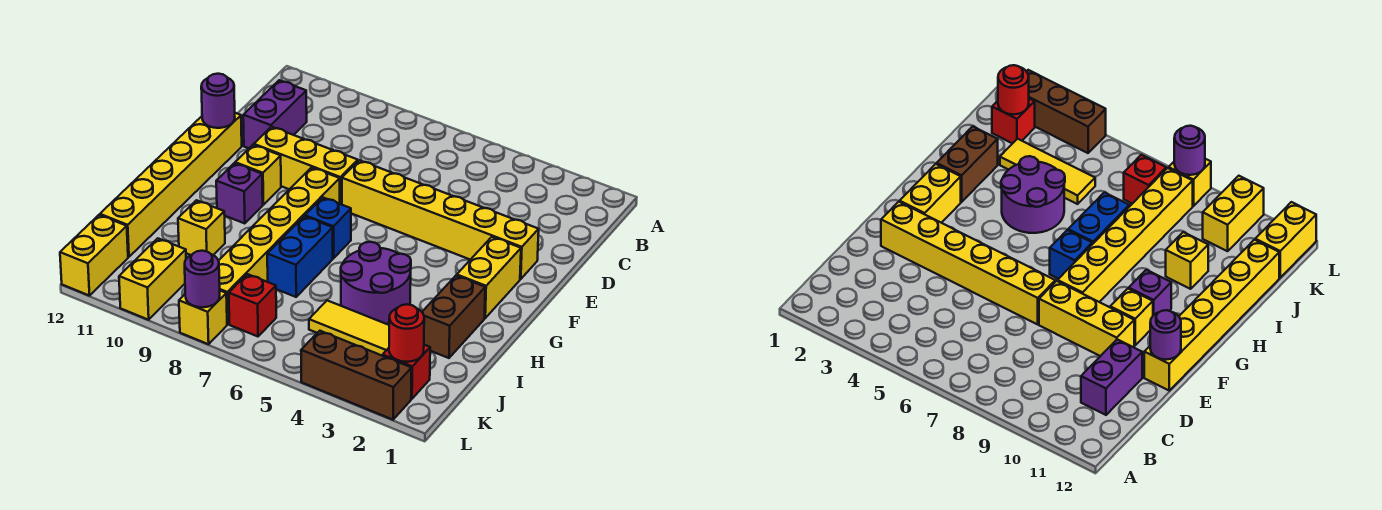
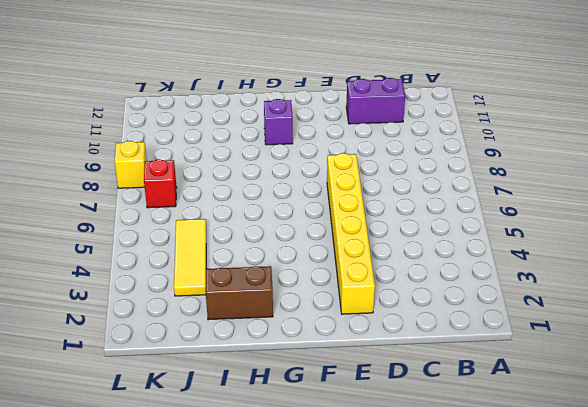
none -> yellow 1x3 brick [254,127,358,205]
none -> yellow 1x6 brick [100,113,242,257]
none -> yellow 1x2 brick [457,237,521,318]

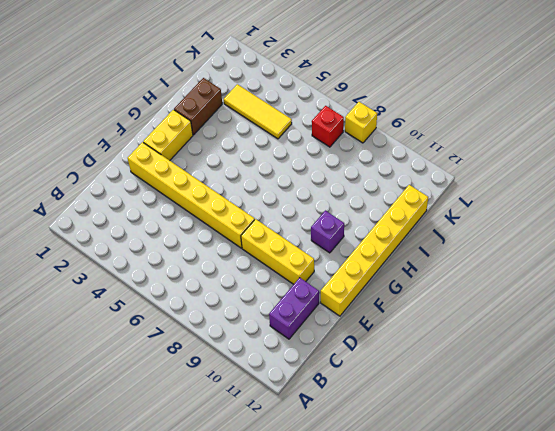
none -> yellow 1x6 brick [219,167,340,324]
none -> yellow 1x1 brick [235,145,281,205]
none -> blue 1x1 brick [305,197,351,258]

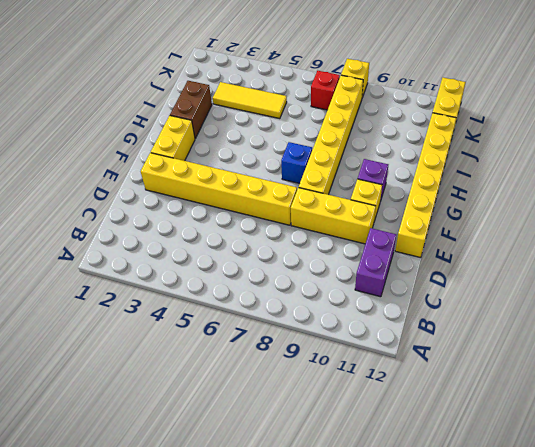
none -> purple 2x2 round brick [341,242,411,324]
none -> blue 1x2 brick [267,216,333,297]
none -> yellow 1x1 brick [178,200,225,255]

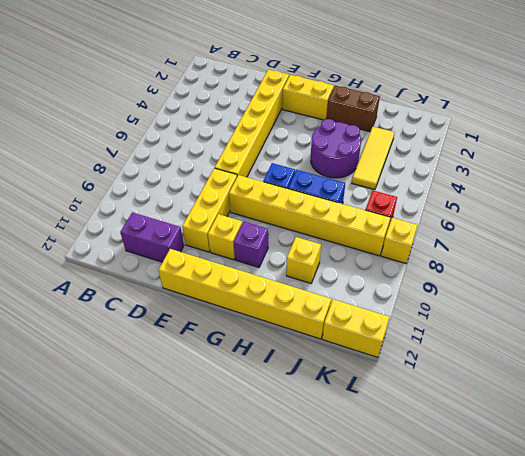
none -> red 1x1 brick [383,345,430,399]
none -> yellow 1x2 brick [119,238,186,320]
none -> brown 1x3 brick [301,331,412,420]

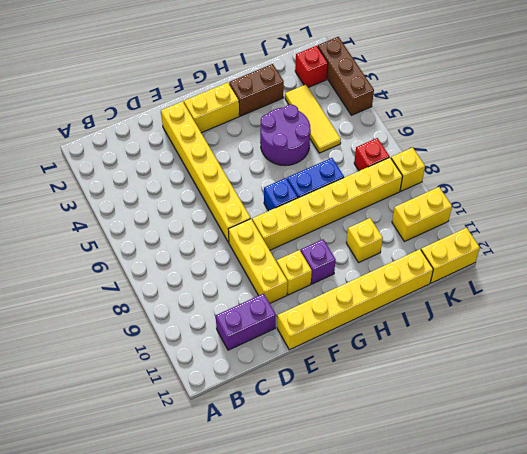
none -> purple 1x1 round brick [201,74,235,128]
none -> red 1x1 round brick [389,304,424,362]
none -> purple 1x1 round brick [185,251,220,307]

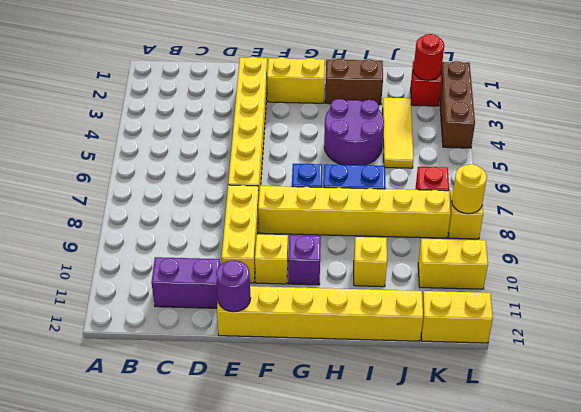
yellow 1x1 round brick [452,164,487,214] -> purple 1x1 round brick [185,251,220,307]

